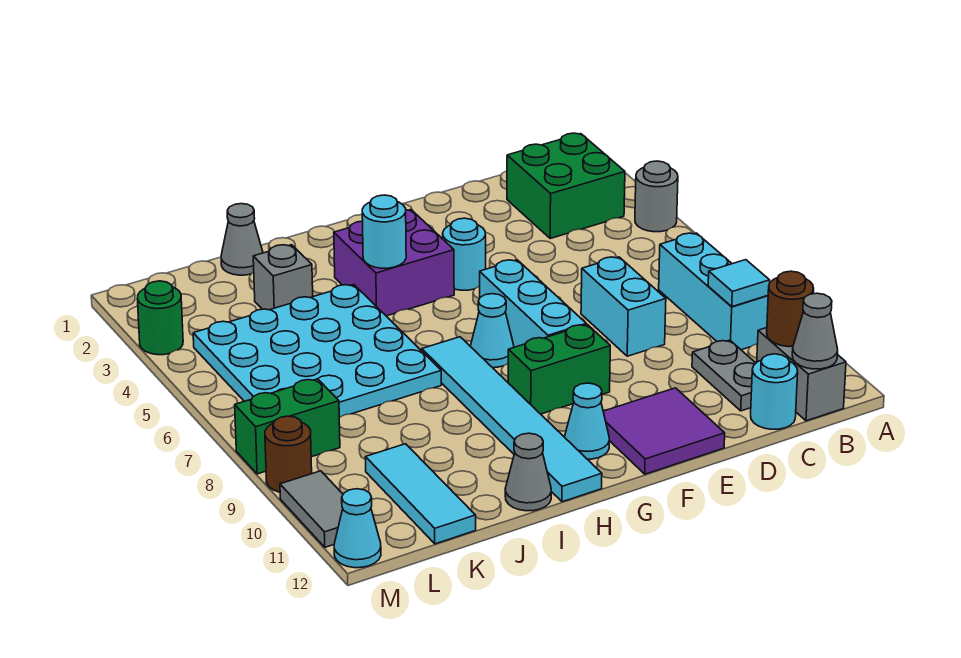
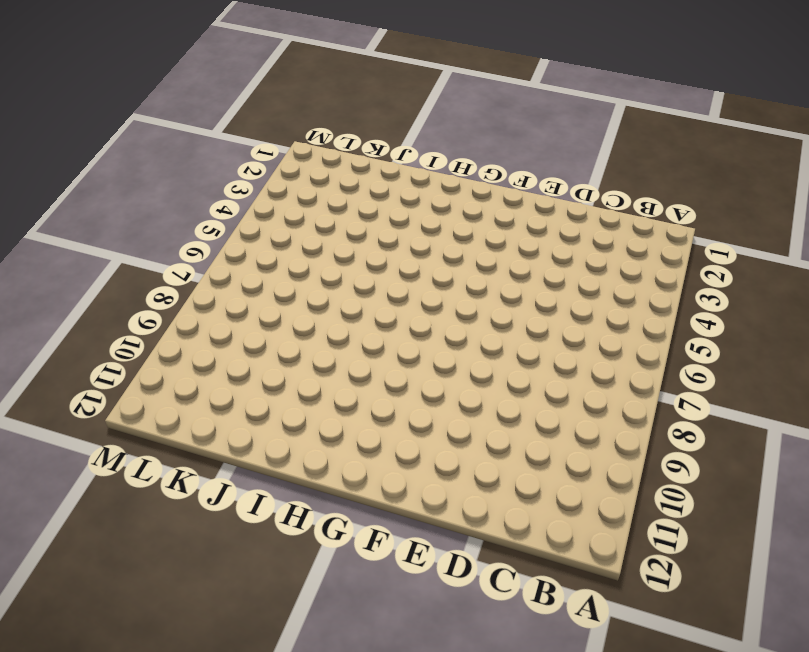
none -> grey 1x1 round brick [635,161,678,232]
none -> green 2x2 brick [507,133,625,239]
none -> cyan 1x3 brick [659,233,768,350]

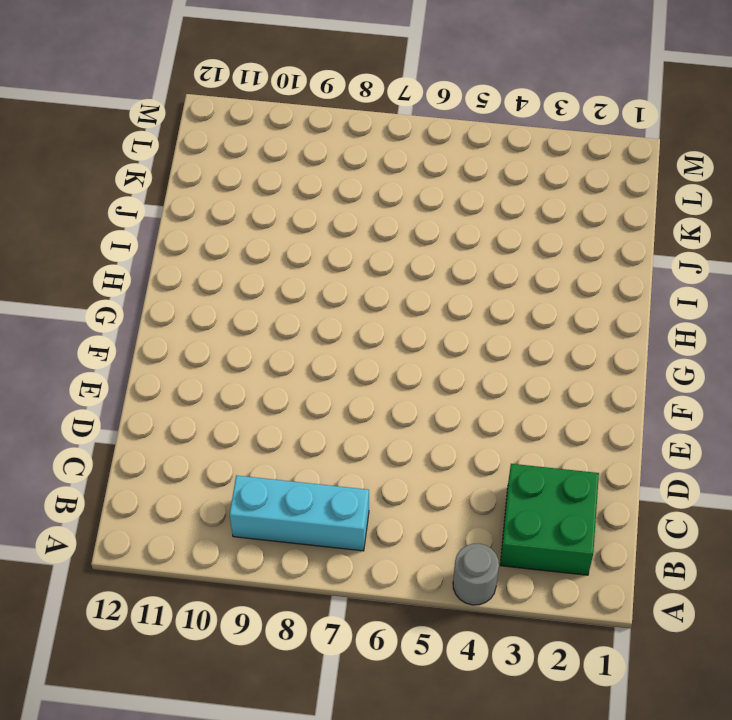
none -> grey 1x2 brick [757,328,846,421]
none -> grey 1x2 plate [692,340,756,411]
none -> cyan 1x1 round brick [751,354,798,429]

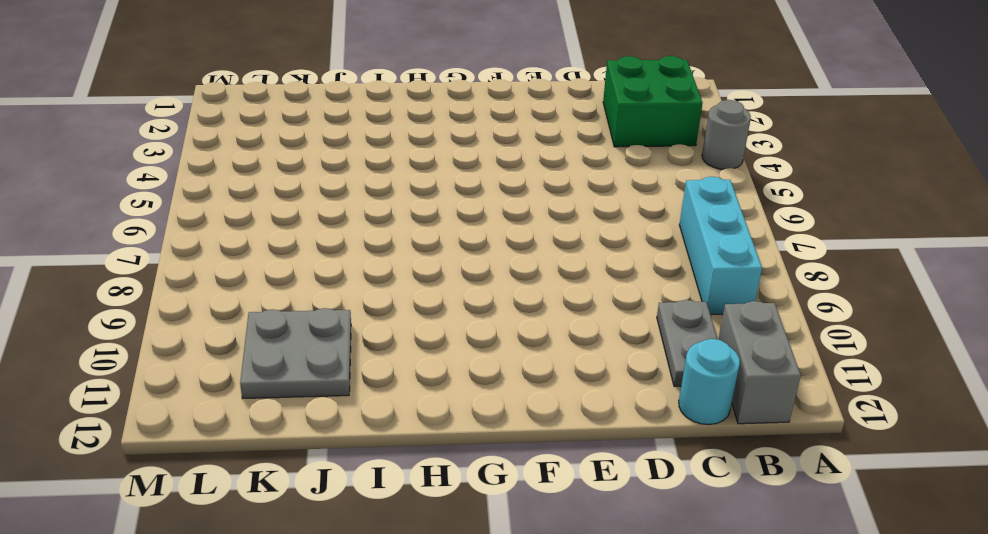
grey 2x2 plate [240,308,351,399] -> cyan 1x3 tile [366,444,476,544]
none -> cyan 1x2 brick [581,257,666,356]
none -> purple 2x2 tile [603,388,725,474]
none -> cyan 1x1 round brick [443,218,486,290]

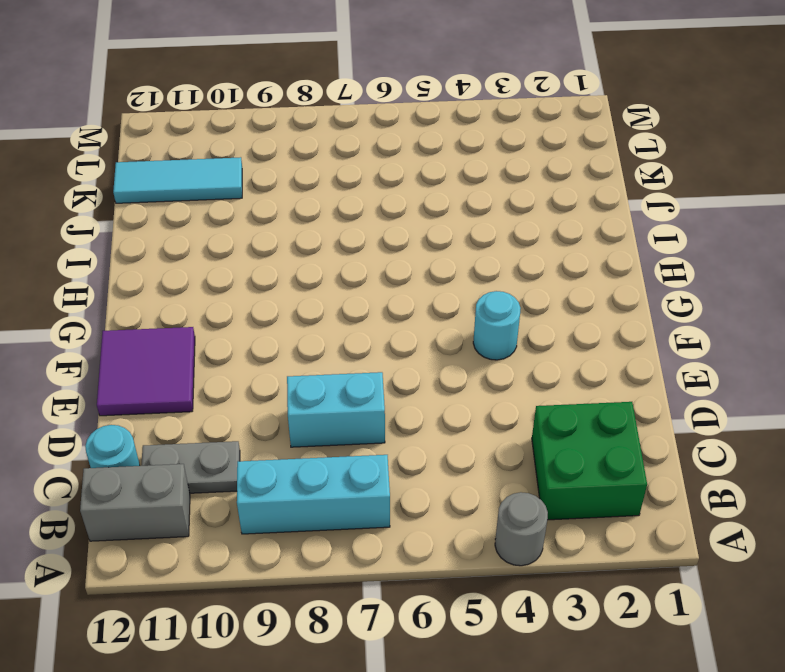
none -> cyan 1x3 brick [480,260,586,347]
none -> green 1x2 brick [508,325,610,414]
none -> purple 2x2 brick [334,210,454,316]

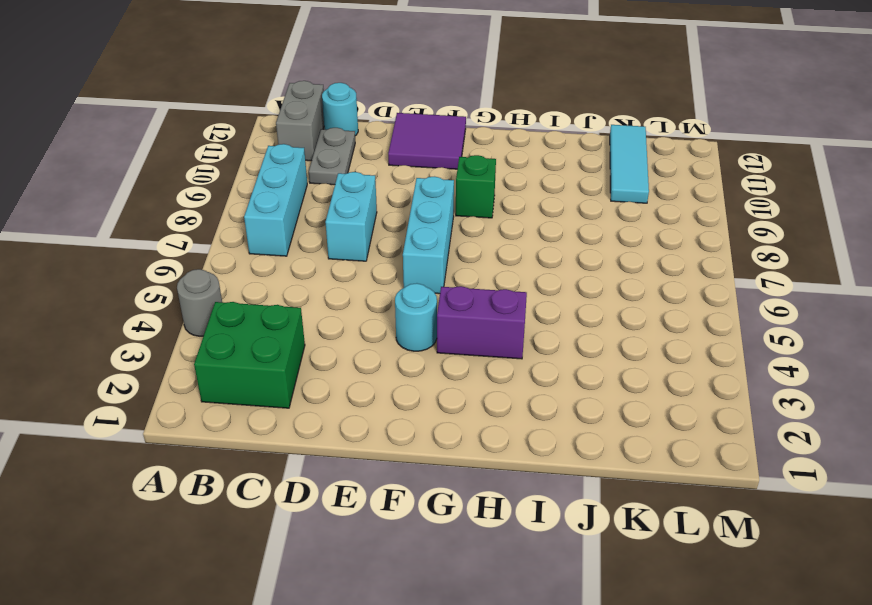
purple 1x2 brick [437,286,527,359] -> purple 2x2 brick [334,210,454,316]
green 1x1 brick [456,155,496,218] -> green 1x2 brick [508,325,610,414]
none -> cyan 1x1 cone [470,294,514,368]
none -> cyan 1x1 cone [565,383,610,459]
none -> cyan 1x6 tile [422,337,602,502]

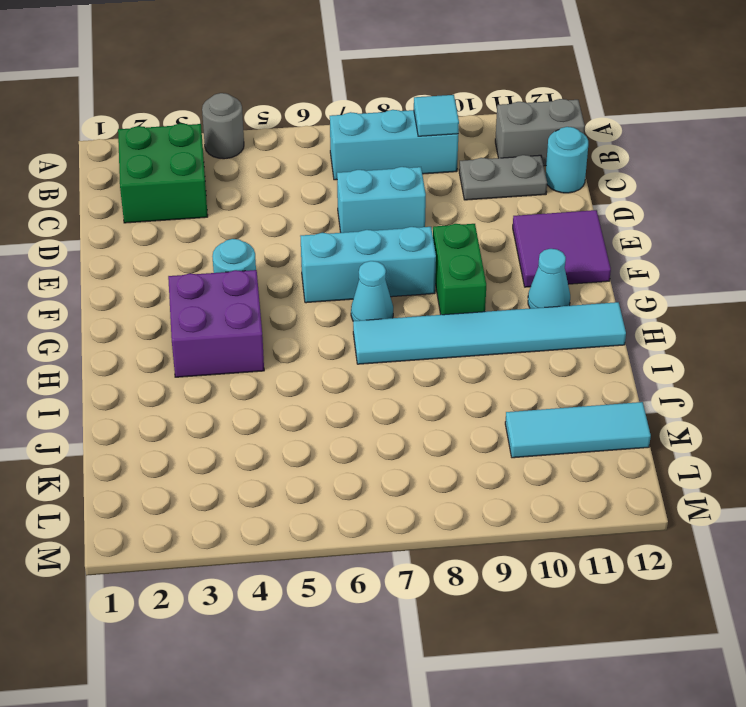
none -> cyan 4x4 plate [193,285,441,418]
none -> grey 1x1 cone [505,433,551,511]
none -> grey 1x1 cone [221,204,263,275]

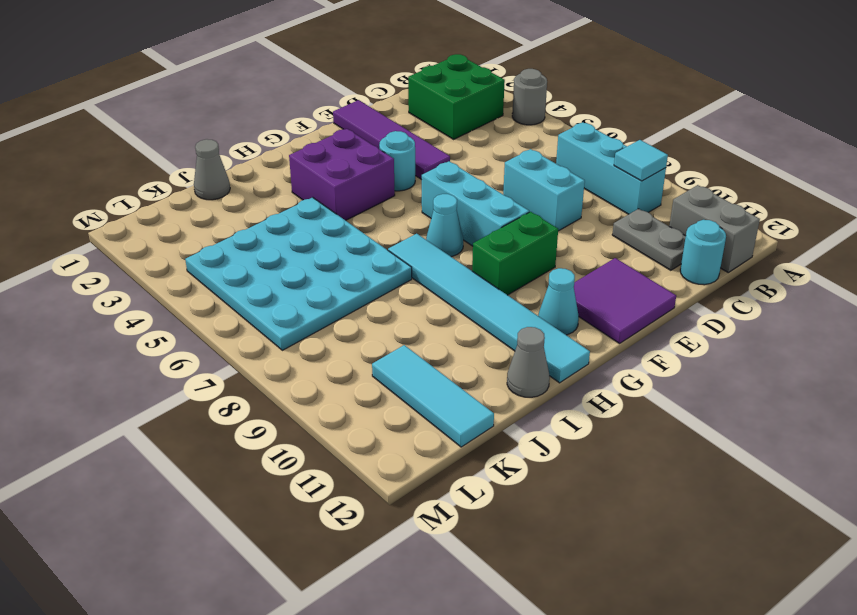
purple 1x4 tile [333,100,450,180] -> none
none -> grey 1x1 brick [253,245,313,310]
none -> green 1x2 brick [235,379,340,474]
none -> green 1x1 round brick [137,281,183,355]

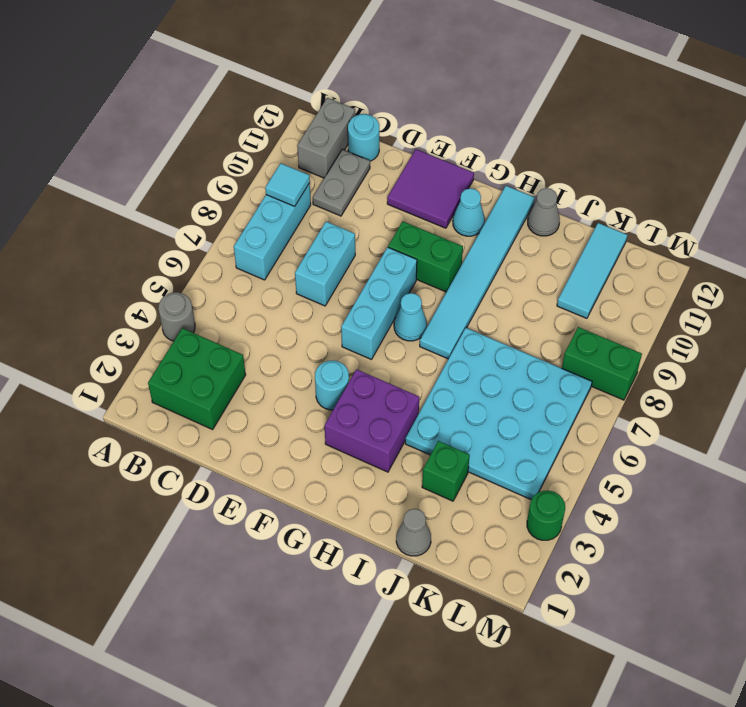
green 1x1 brick [422,441,470,501] -> grey 1x1 brick [253,245,313,310]
none -> brown 1x1 round brick [265,416,312,492]
none -> grey 1x2 tile [280,471,343,547]
none -> cyan 1x1 cone [334,489,381,568]

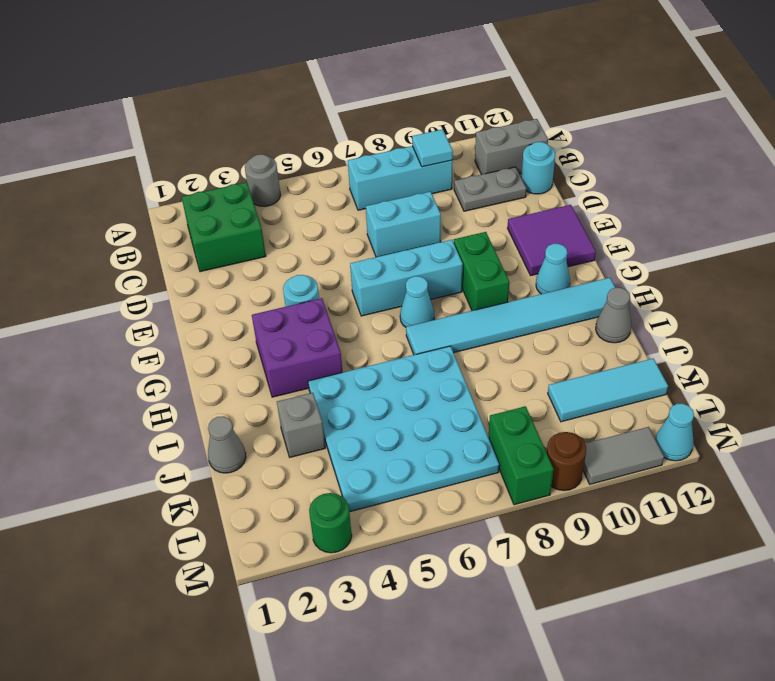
none -> brown 1x1 round brick [767,271,814,347]
none -> grey 1x1 cone [792,293,838,369]
none -> cyan 1x1 round brick [362,195,406,268]

